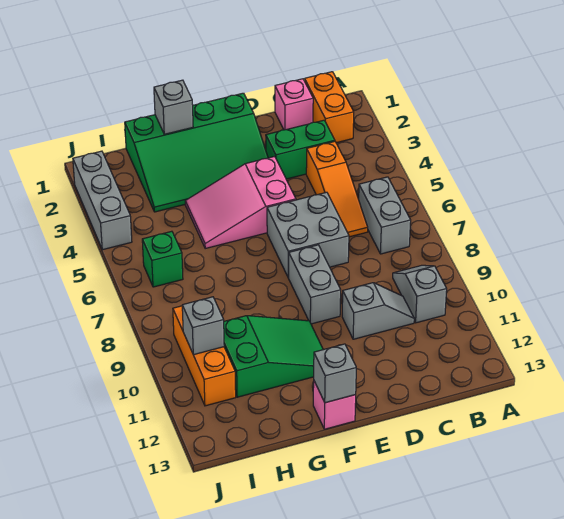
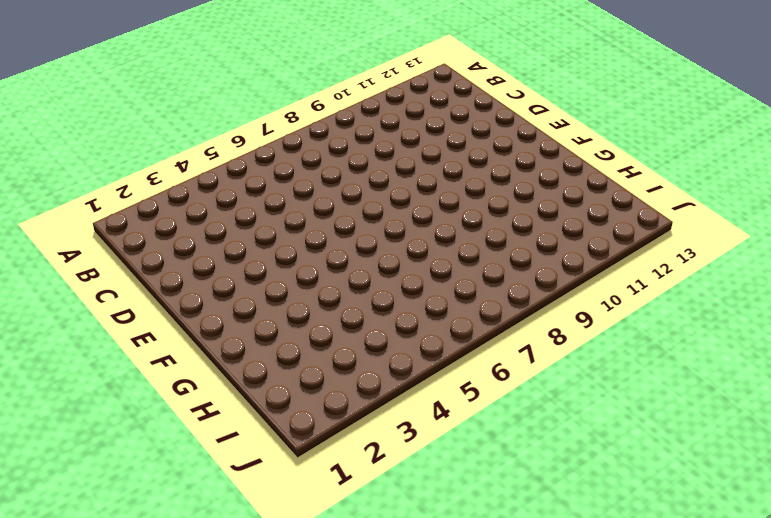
none -> orange 1x2 brick [305,72,354,143]
none -> grey 1x2 brick [359,177,411,254]
none -> grey 1x2 slope [393,265,447,323]

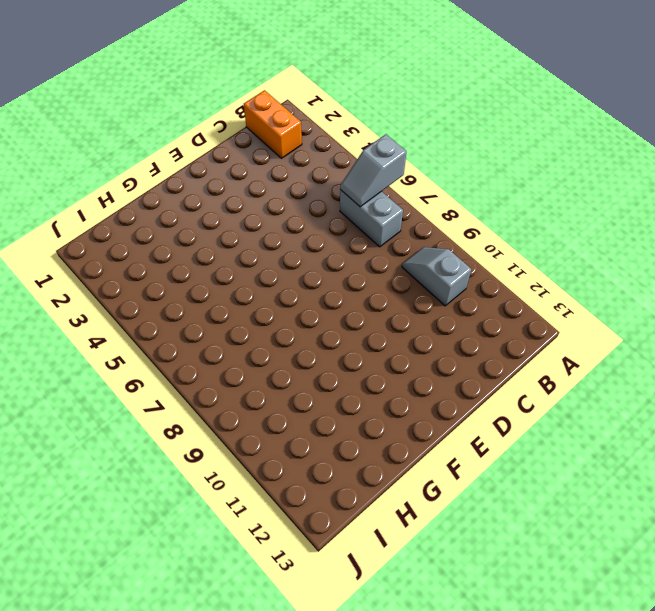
grey 1x2 slope [340,134,407,207] -> grey 1x2 slope turned to [342,283,414,339]
none -> pink 1x1 brick [275,79,313,130]
none -> green 1x2 brick [266,120,335,179]
none -> orange 1x3 slope [306,142,368,237]

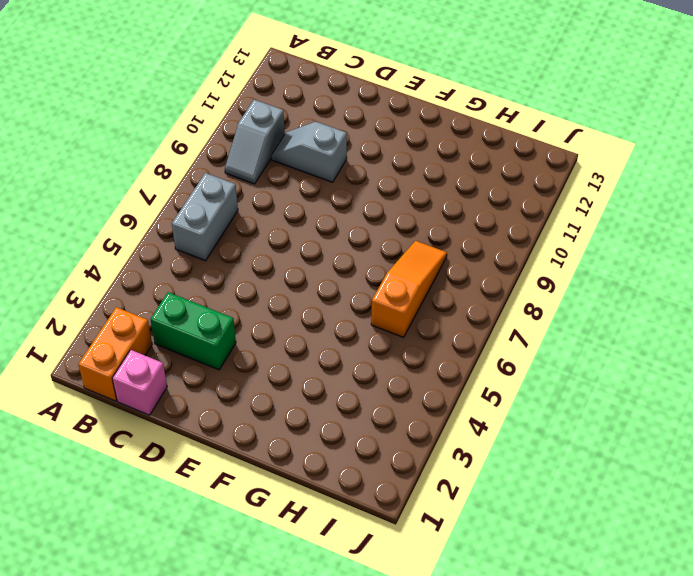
orange 1x3 slope [371,241,447,337] -> orange 1x3 slope moved to [306,142,368,237]
none -> grey 2x2 brick [267,192,349,278]
none -> green 3x4 slope [125,93,268,212]
none -> pink 2x3 slope [185,156,296,248]

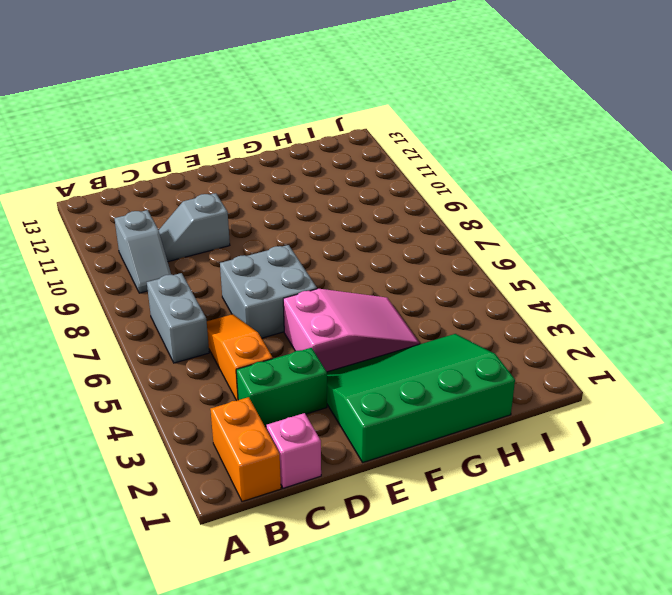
none -> grey 1x2 brick [289,245,341,324]
none -> green 2x3 slope [224,316,323,397]
none -> pink 1x1 brick [313,381,356,429]

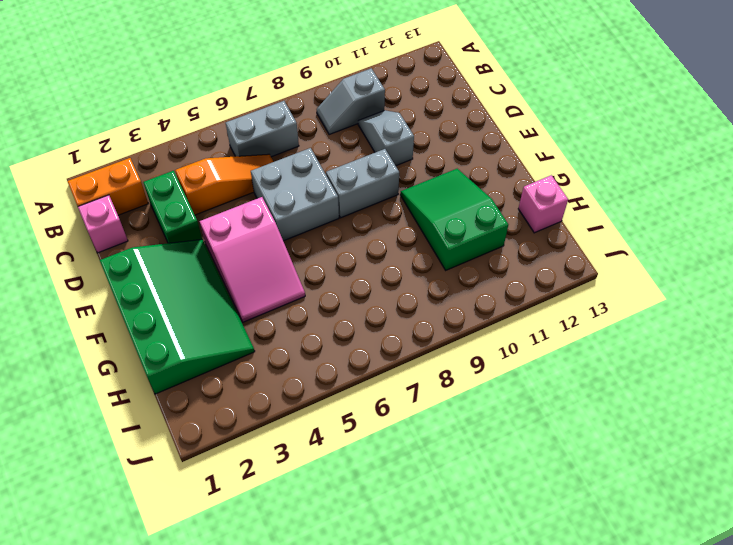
pink 1x1 brick [518,175,568,233] -> pink 1x1 brick moved to [313,381,356,429]
none -> green 1x1 brick [142,231,183,287]
none -> orange 1x3 brick [173,306,236,406]
none -> grey 1x3 brick [73,151,132,250]

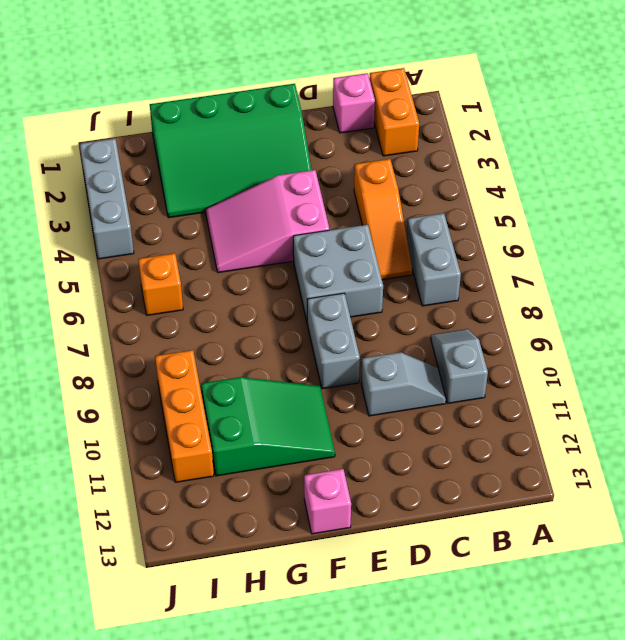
orange 1x1 brick [138,253,183,315] -> green 1x1 brick [142,231,183,287]
none -> green 1x2 brick [266,120,335,179]
none -> grey 1x1 brick [314,344,356,403]
none -> grey 1x1 brick [154,80,193,134]

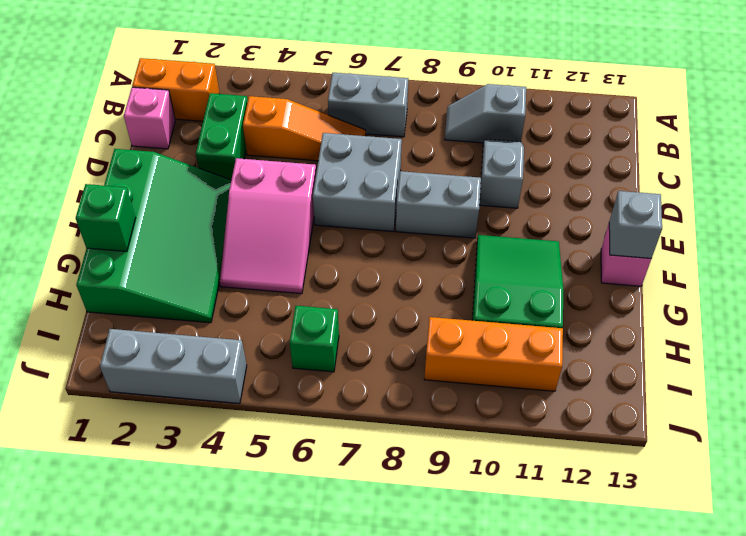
green 1x1 brick [76,184,136,251] -> grey 1x1 brick [154,80,193,134]
none -> grey 1x1 brick [182,297,224,355]

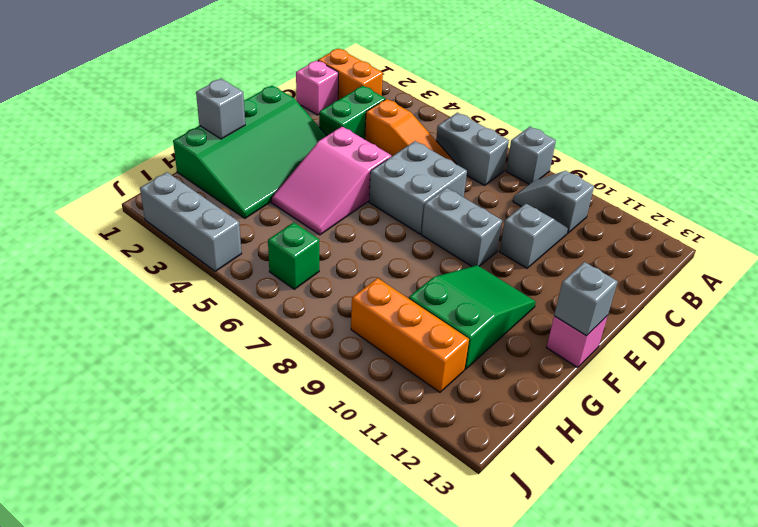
grey 1x1 brick [506,127,556,184] -> grey 1x1 brick moved to [182,297,224,355]

